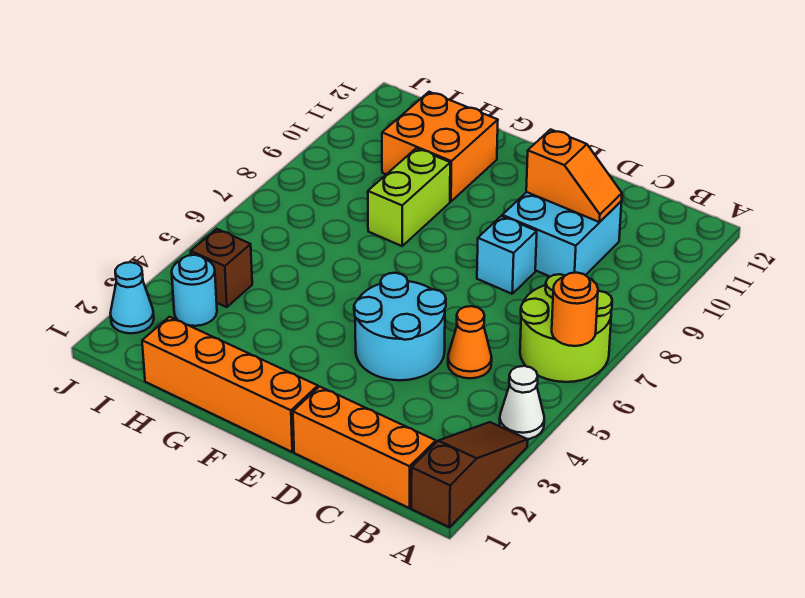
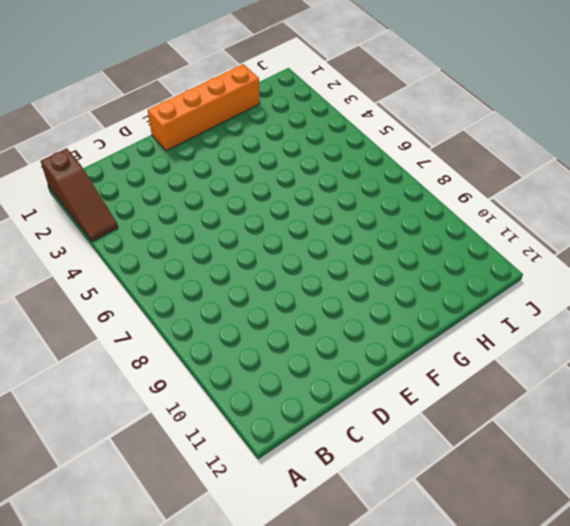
none -> white 1x1 cone [500,366,544,439]
none -> lime 2x2 round brick [520,274,612,382]
none -> orange 1x3 brick [293,386,436,508]

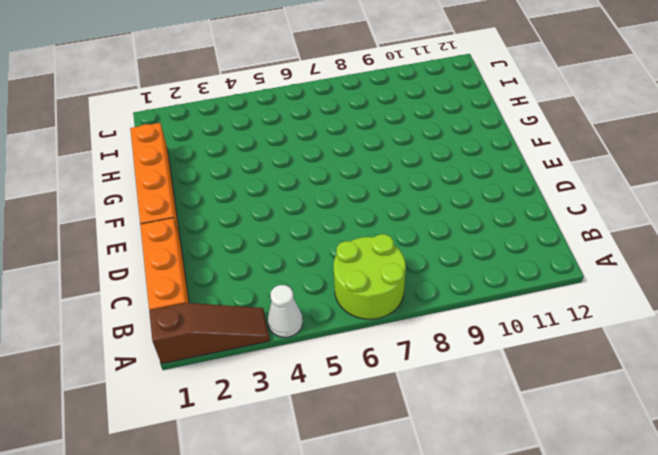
none -> orange 1x1 cone [448,306,492,378]
none -> cyan 2x2 brick [502,192,622,277]
none -> cyan 2x2 round brick [354,273,446,380]

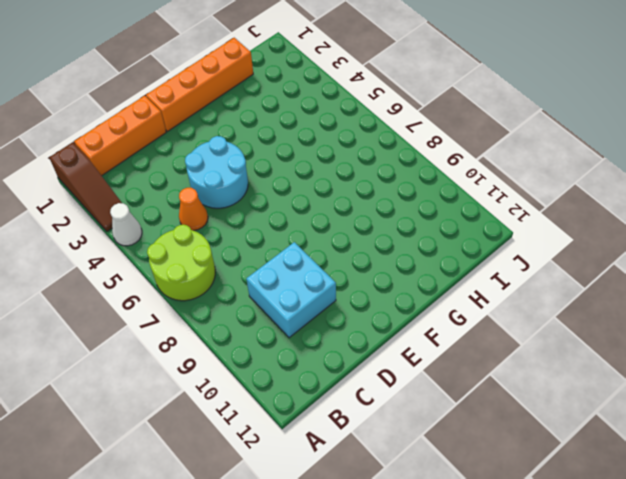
none -> cyan 1x1 brick [477,216,537,294]
none -> lime 1x2 brick [368,148,450,246]
none -> orange 2x2 brick [382,92,498,202]

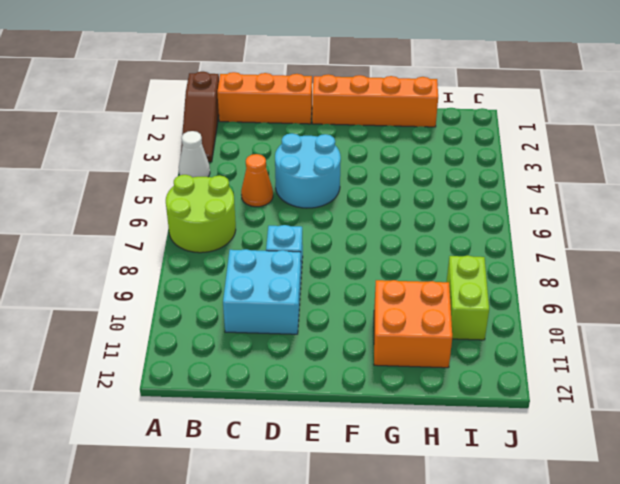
lime 1x2 brick [447,256,489,340] -> lime 1x2 brick moved to [368,148,450,246]
none -> cyan 1x1 round brick [172,255,217,326]
none -> brown 1x1 brick [191,229,252,307]
none -> cyan 1x1 cone [110,262,154,333]

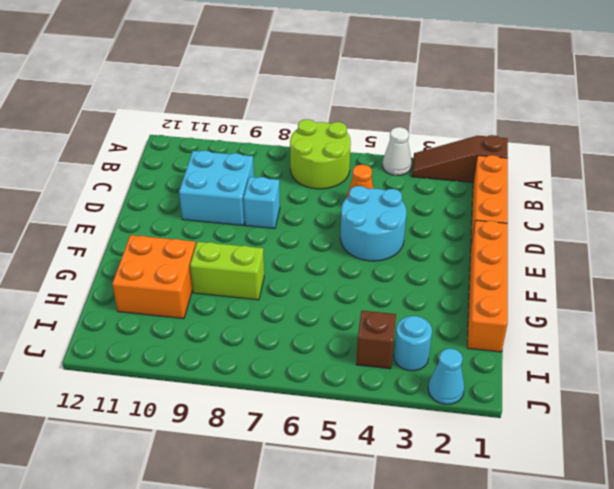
none -> orange 1x1 round brick [552,273,598,346]
none -> orange 1x2 slope [526,129,622,222]

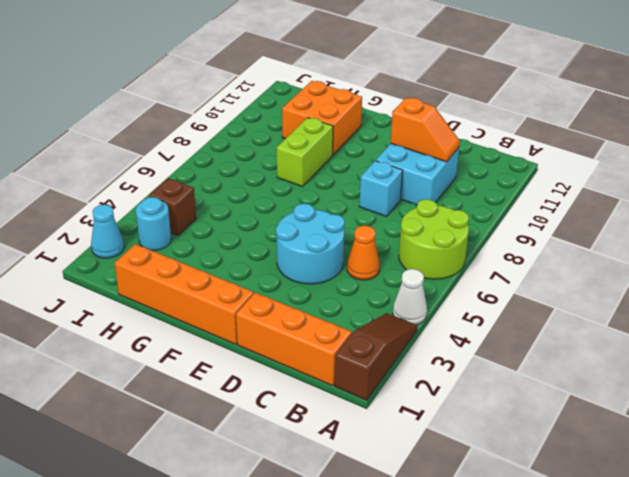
none -> orange 1x1 round brick [552,273,598,346]

